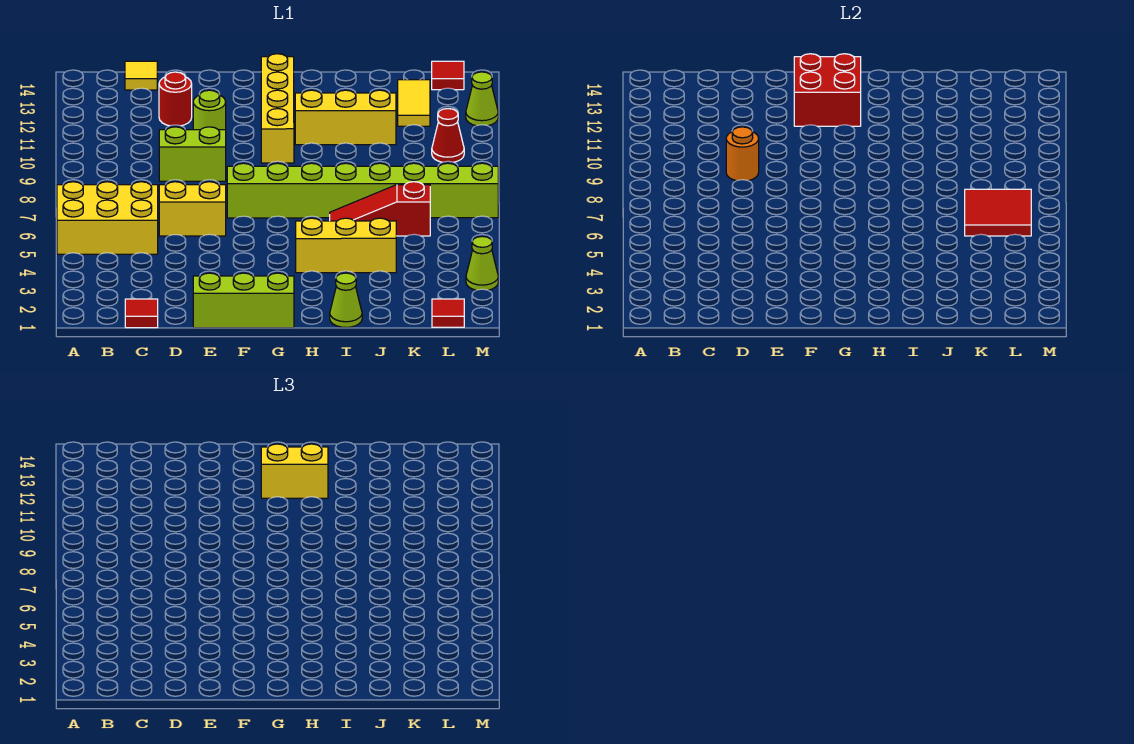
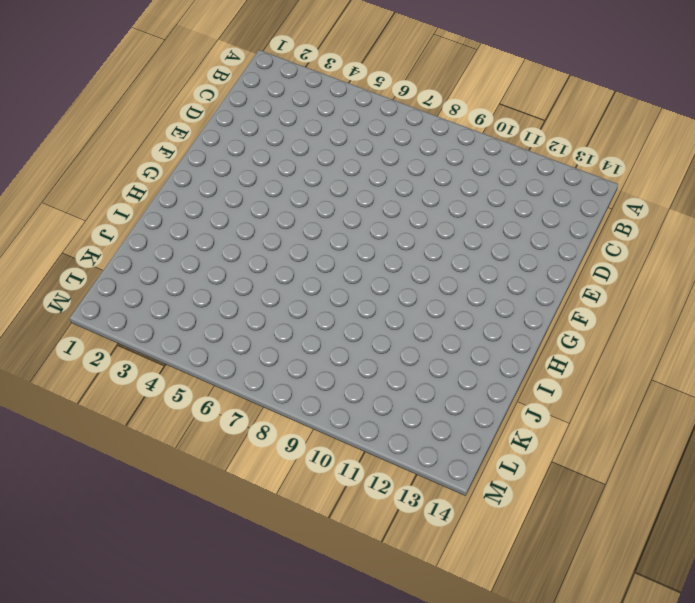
none -> yellow 2x3 brick [57,182,158,254]
none -> red 1x1 tile [125,299,158,328]
none -> yellow 1x1 tile [125,61,157,90]

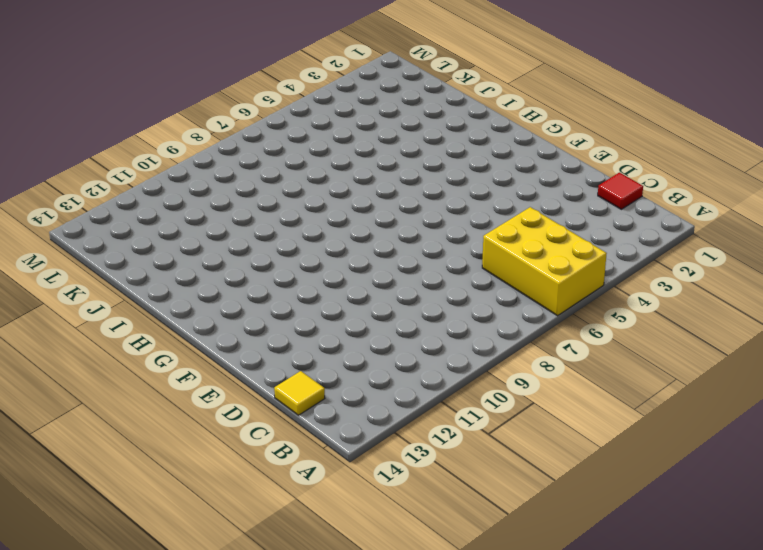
none -> yellow 1x2 brick [159,182,226,236]
none -> lime 1x2 brick [159,127,226,181]
none -> red 1x1 round brick [159,72,192,126]

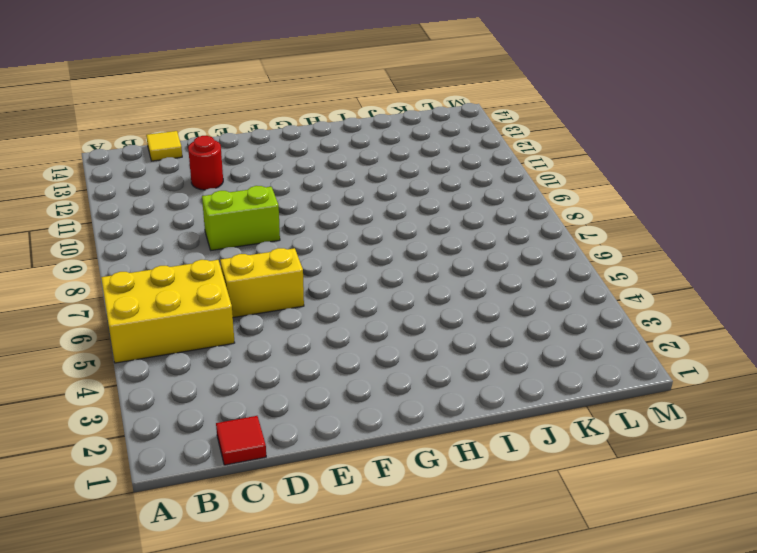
none -> lime 1x3 brick [193,273,294,328]
none -> lime 1x1 round brick [193,90,226,130]
none -> lime 1x8 brick [227,163,498,218]

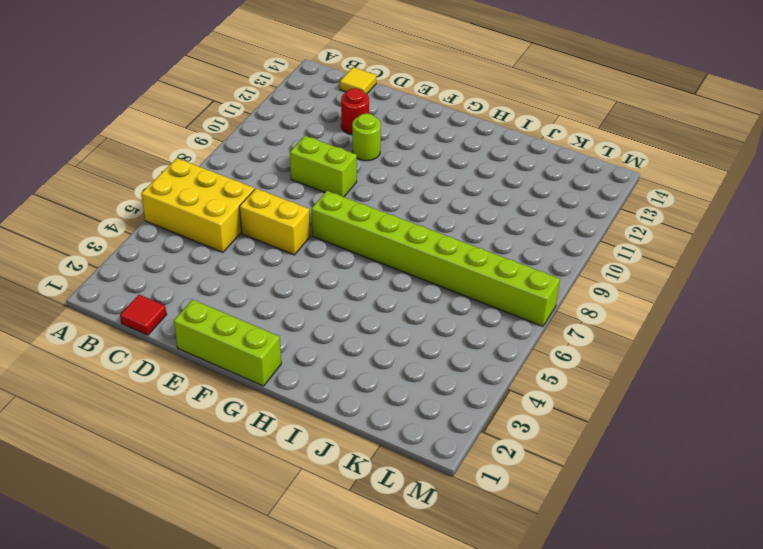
none -> yellow 1x4 brick [261,54,294,163]
none -> yellow 1x3 brick [296,218,396,273]
none -> yellow 1x3 brick [295,90,396,145]

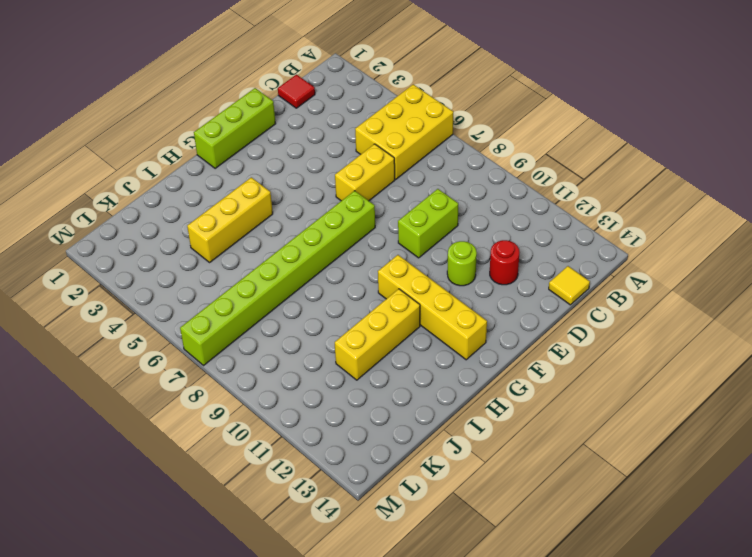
none -> lime 1x1 cone [330,273,362,327]
none -> red 1x3 slope [330,182,430,236]
none -> yellow 1x2 tile [398,80,430,126]

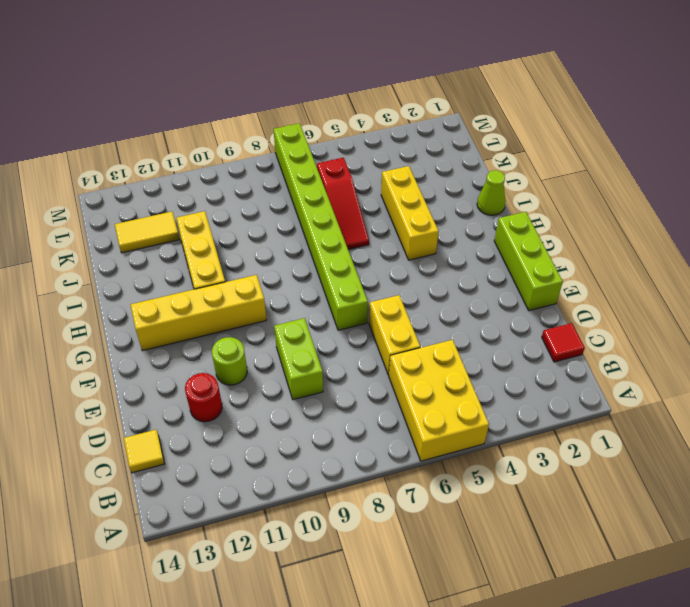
none -> red 1x1 tile [432,299,464,327]
none -> red 1x1 cone [432,109,464,162]
none -> red 1x1 tile [432,61,464,90]

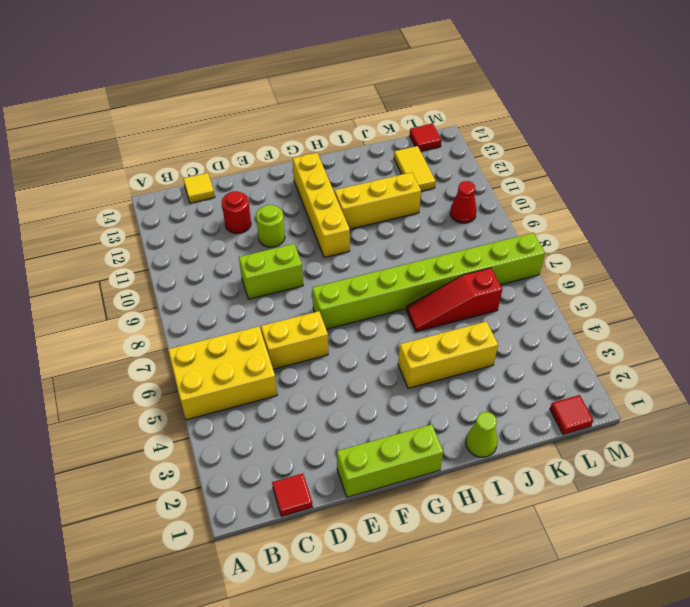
none -> lime 1x1 cone [466,236,498,290]
none -> lime 1x1 cone [466,72,498,126]
none -> orange 1x1 round brick [726,127,759,181]

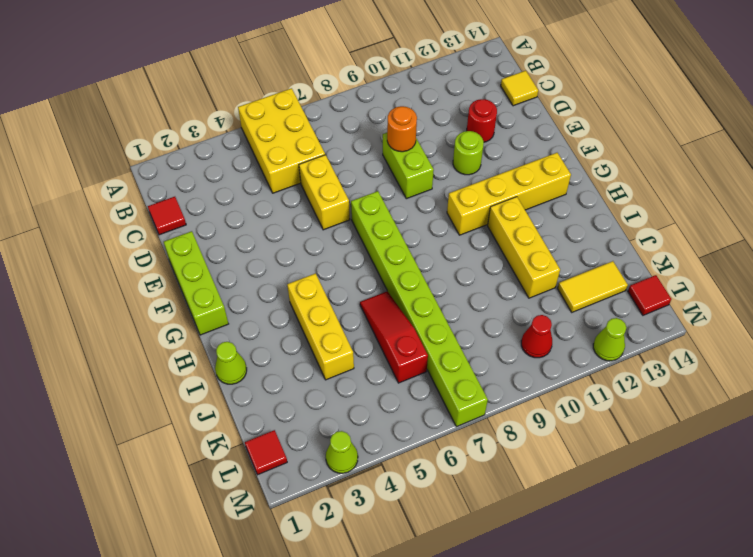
none -> red 2x2 brick [794,54,861,126]
none -> red 2x2 tile [965,189,1031,236]
none -> yellow 1x2 brick [261,444,328,498]

